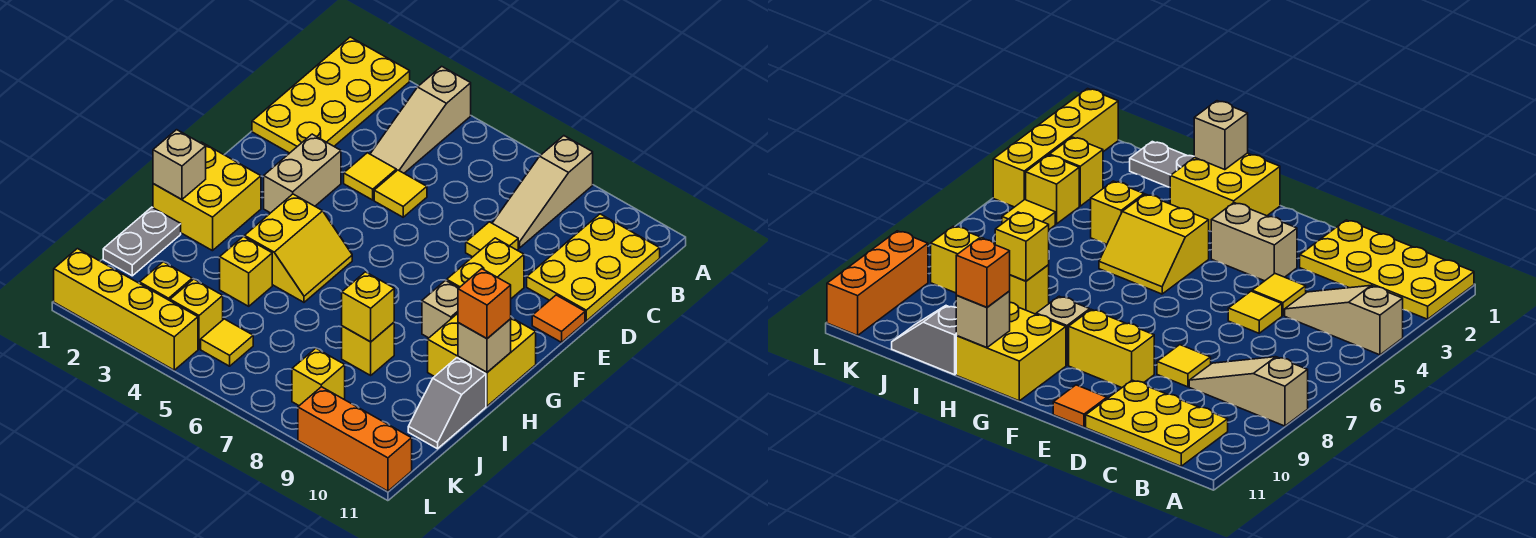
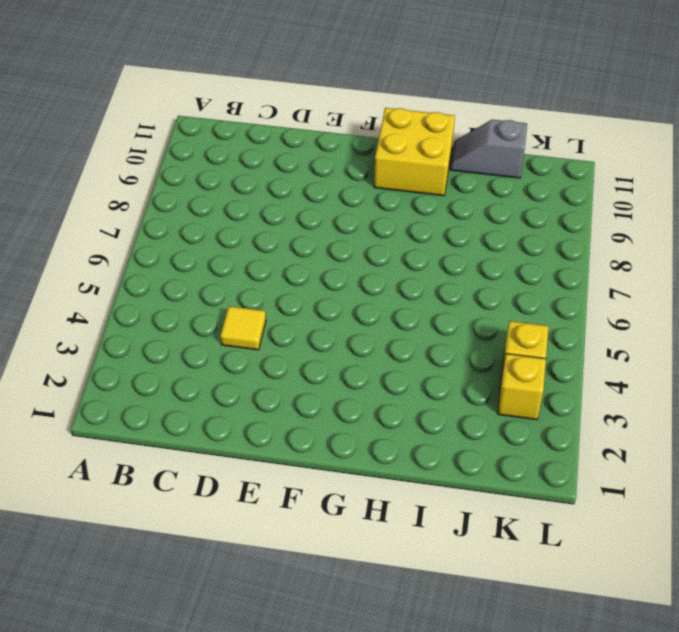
grey 1x2 slope [450,119,527,178] -> grey 1x2 slope turned to [408,358,486,449]
none -> yellow 2x4 plate [252,37,410,153]
none -> tan 1x3 slope [371,66,471,173]
none -> tan 1x3 slope [492,136,593,248]

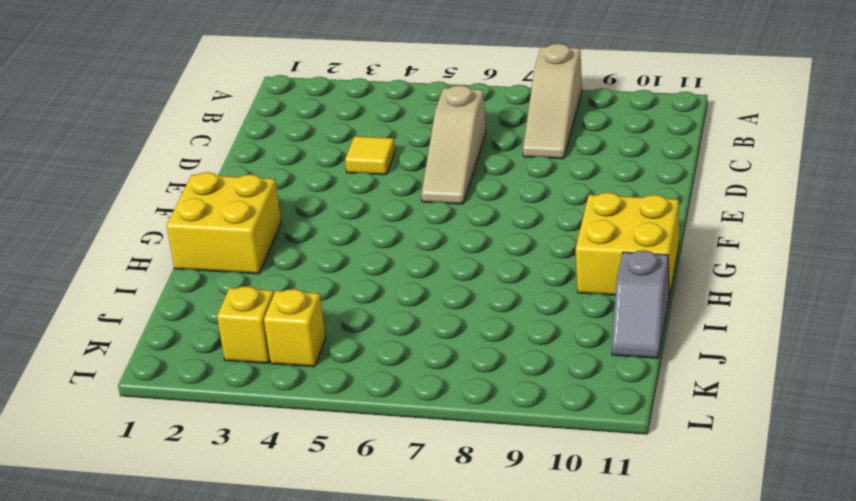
tan 1x3 slope [421,85,486,204] -> tan 1x3 slope moved to [371,66,471,173]
none -> yellow 2x4 plate [252,37,410,153]
none -> yellow 2x3 plate [527,214,660,321]
none -> yellow 1x1 tile [374,170,427,217]

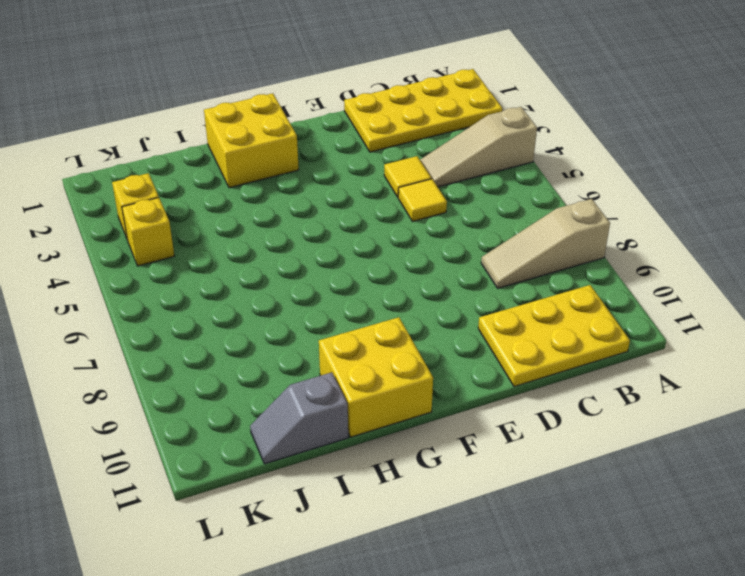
none -> yellow 1x1 tile [466,222,518,257]
none -> tan 1x2 brick [264,134,341,213]
none -> yellow 1x2 brick [447,238,524,299]

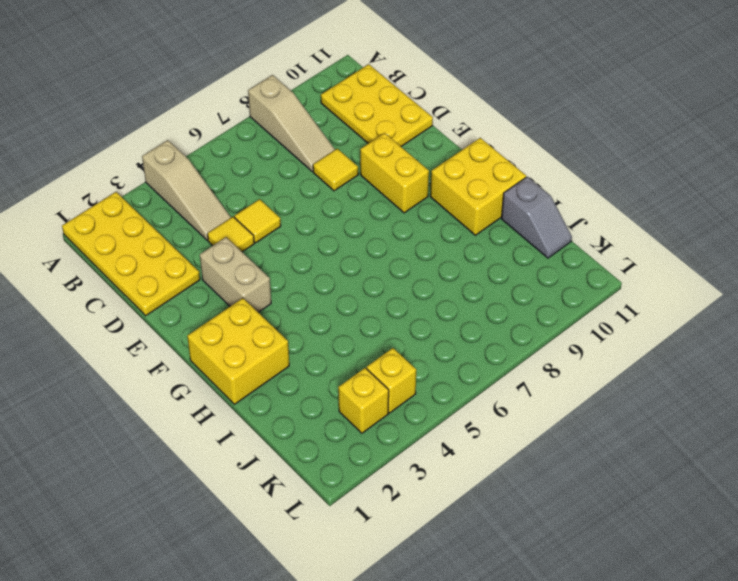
none -> orange 1x1 tile [532,295,585,342]
none -> yellow 2x2 slope [245,194,352,302]
none -> tan 1x1 brick [422,280,458,338]

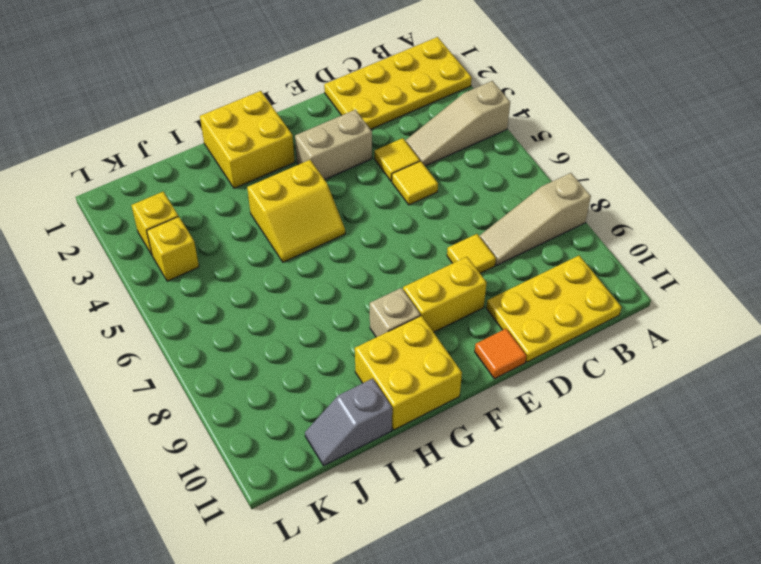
none -> grey 1x2 plate [103,207,181,276]
none -> yellow 1x1 brick [220,237,272,306]
none -> yellow 1x1 brick [342,322,394,375]

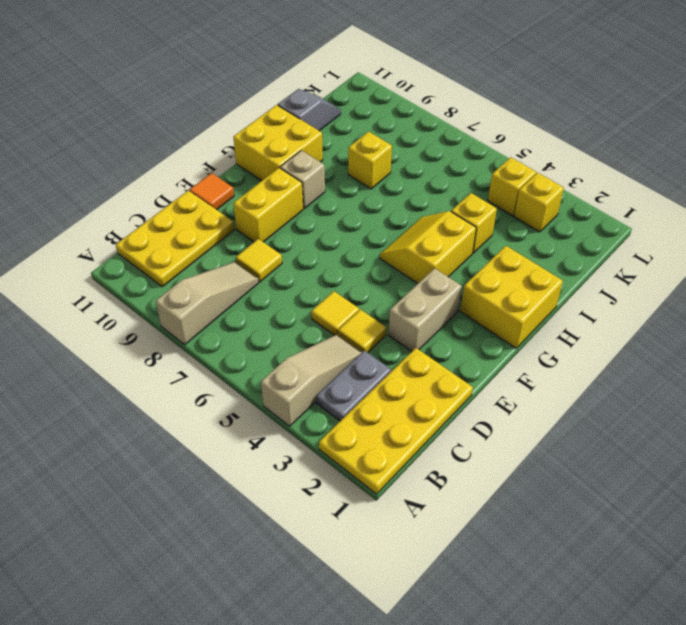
grey 1x2 plate [316,350,391,421] -> grey 1x2 plate moved to [103,207,181,276]
none -> yellow 1x1 tile [201,319,253,366]
none -> yellow 1x1 brick [292,348,345,406]
none -> yellow 1x4 brick [54,249,198,370]

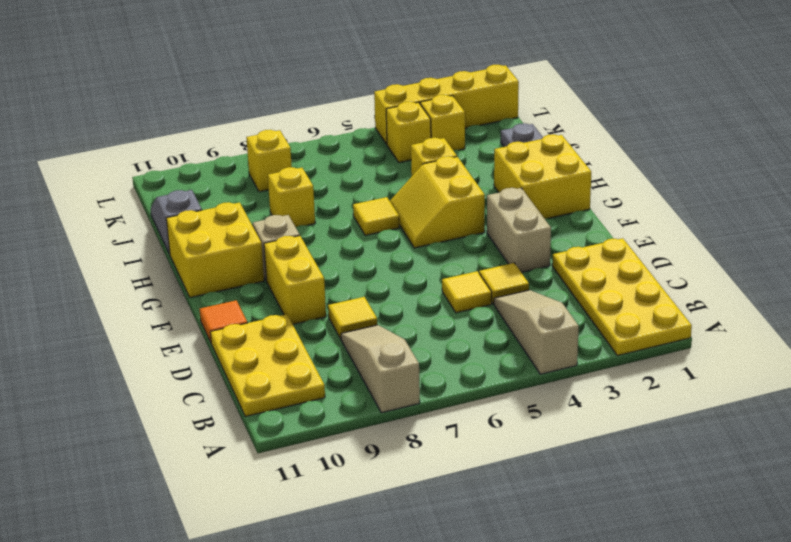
yellow 1x1 tile [353,197,399,235] -> yellow 1x1 tile moved to [201,319,253,366]
none -> orange 1x3 brick [298,387,412,491]
none -> tan 1x1 brick [153,130,206,200]
none -> tan 1x1 brick [458,319,511,372]

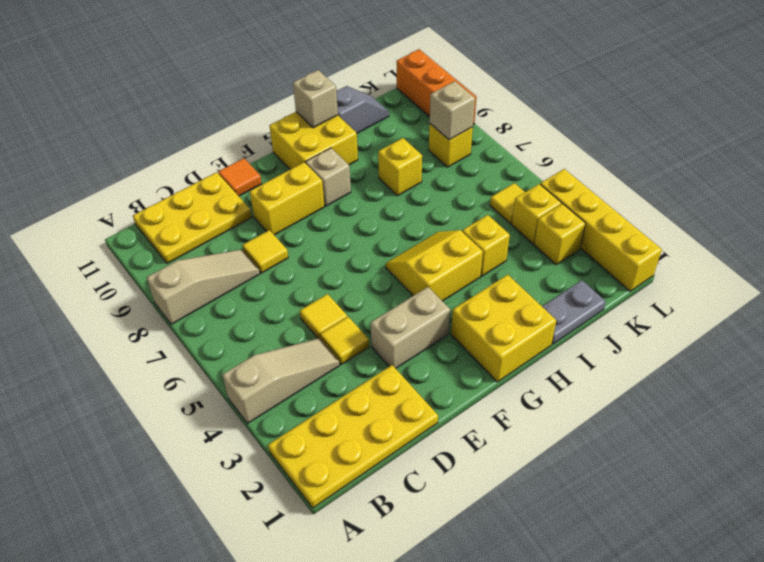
tan 1x1 brick [430,81,475,140] -> tan 1x1 brick moved to [153,130,206,200]
none -> yellow 1x1 brick [342,272,394,342]
none -> orange 1x1 brick [458,269,511,339]

